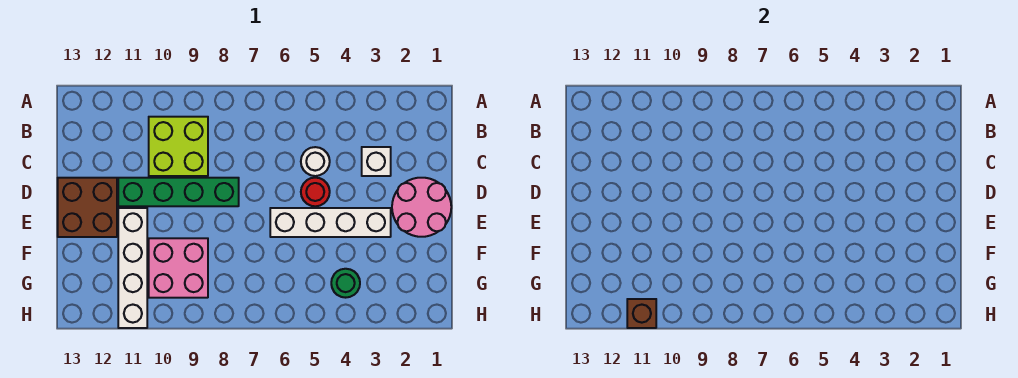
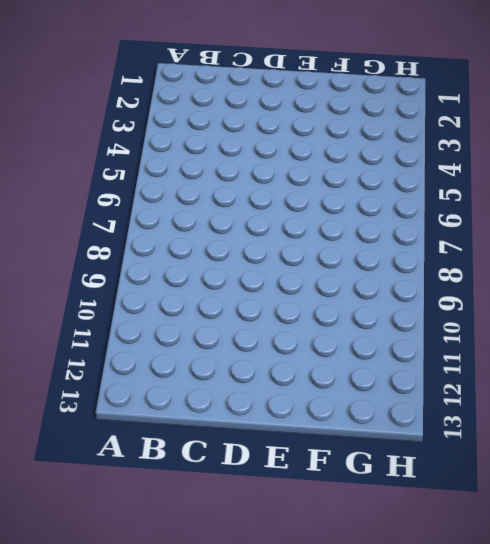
none -> lime 2x2 brick [149,117,208,176]
none -> white 1x1 brick [362,147,391,176]
none -> white 1x1 round brick [301,147,330,176]

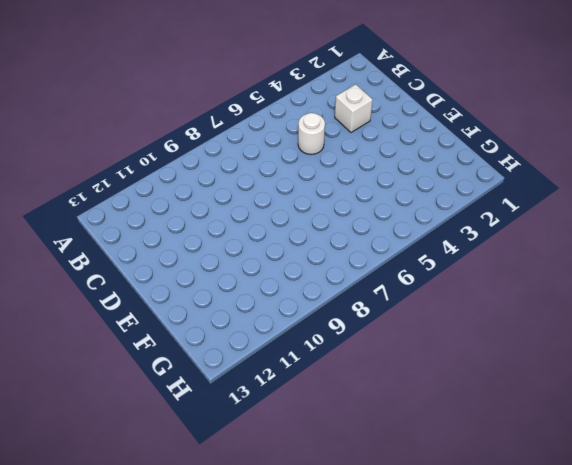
none -> lime 2x2 brick [149,117,208,176]
none -> pink 2x2 round brick [392,178,451,237]
none -> red 1x1 round brick [301,178,330,206]

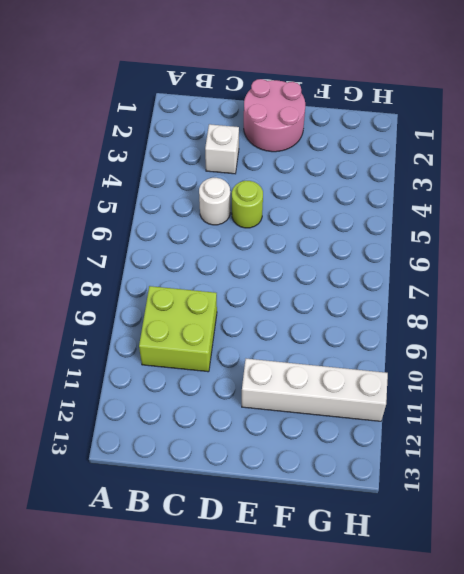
lime 1x1 round brick [232,181,263,228] -> red 1x1 round brick [301,178,330,206]
none -> green 1x4 brick [118,178,239,206]
none -> brown 2x2 brick [58,178,117,237]
none -> white 1x4 brick [270,208,391,237]

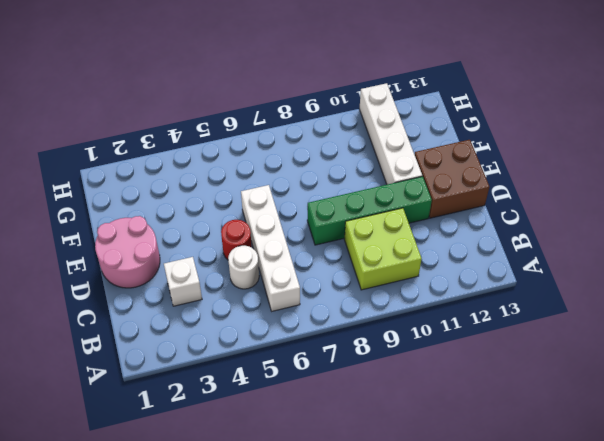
white 1x4 brick [241,185,300,311] -> white 1x4 brick turned to [270,208,391,237]
none -> pink 2x2 brick [149,238,208,298]
none -> green 1x1 round brick [331,269,360,298]
none -> brown 1x1 brick [627,299,656,328]

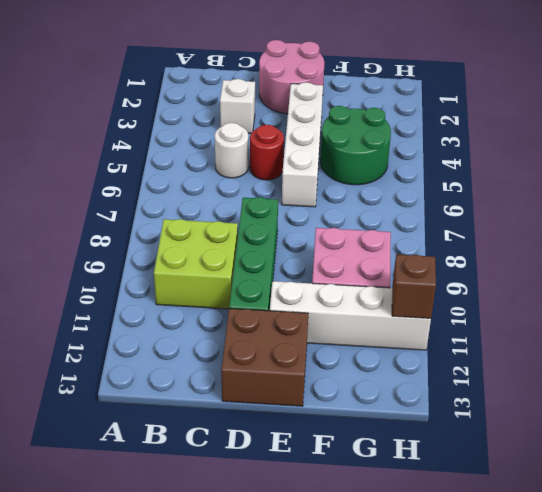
green 2x2 round brick [320,106,391,185] -> green 1x1 round brick [331,269,360,298]

